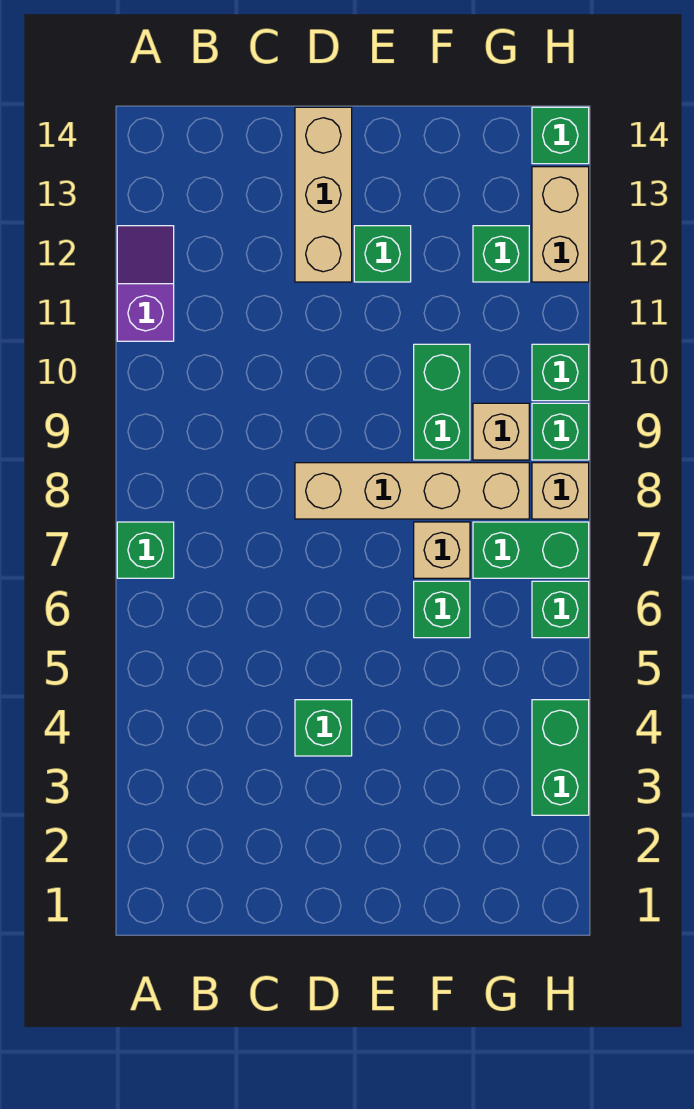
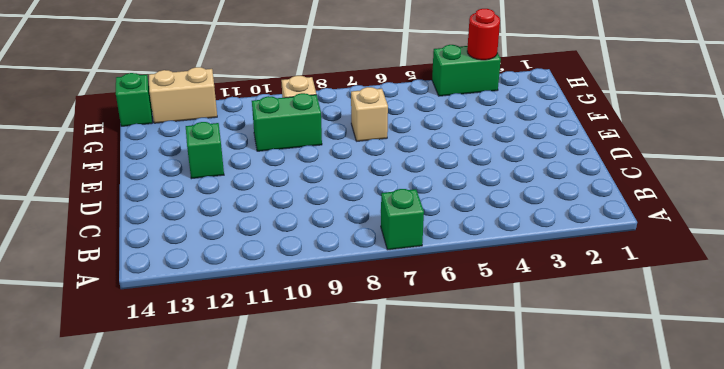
red 1x1 round brick [467,9,500,60] -> none
none -> purple 1x2 slope [117,226,174,341]
none -> green 1x1 brick [295,700,352,756]
none -> tan 1x4 brick [295,463,529,519]

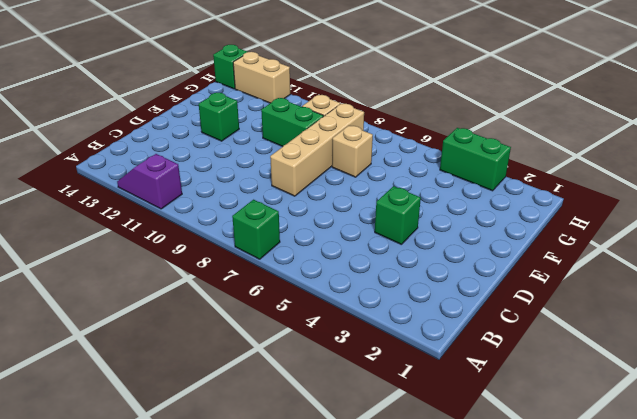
none -> tan 1x3 brick [295,107,352,282]
none -> green 1x1 brick [414,581,470,638]
none -> green 1x2 brick [473,522,589,578]

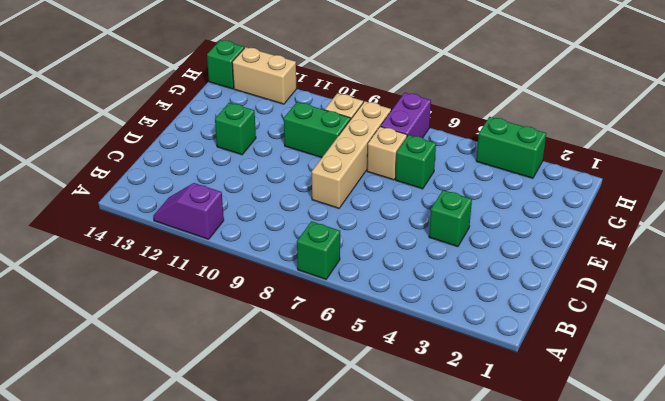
purple 1x2 brick [381,93,431,138] -> green 1x2 brick [473,522,589,578]
none -> tan 1x3 brick [295,107,352,282]
none -> green 1x1 brick [473,226,529,282]
none -> green 1x1 brick [532,581,589,638]

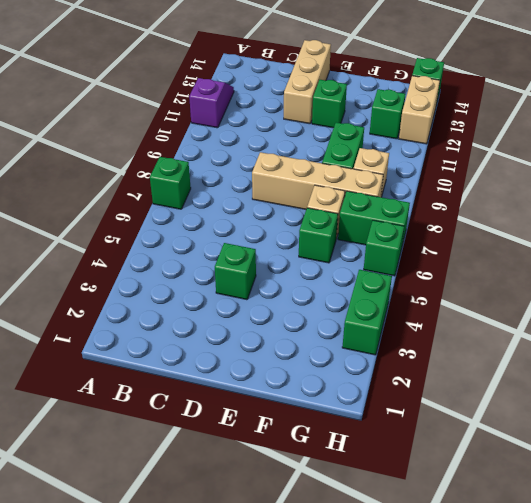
none -> tan 1x1 brick [532,463,589,519]
none -> green 1x1 brick [532,403,589,460]
none -> green 1x1 brick [532,344,589,401]

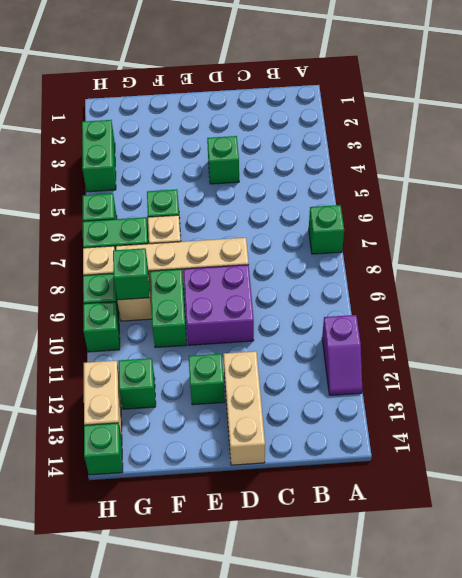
purple 2x2 brick [184,265,254,345] -> none
green 1x1 brick [113,248,149,300] -> none

